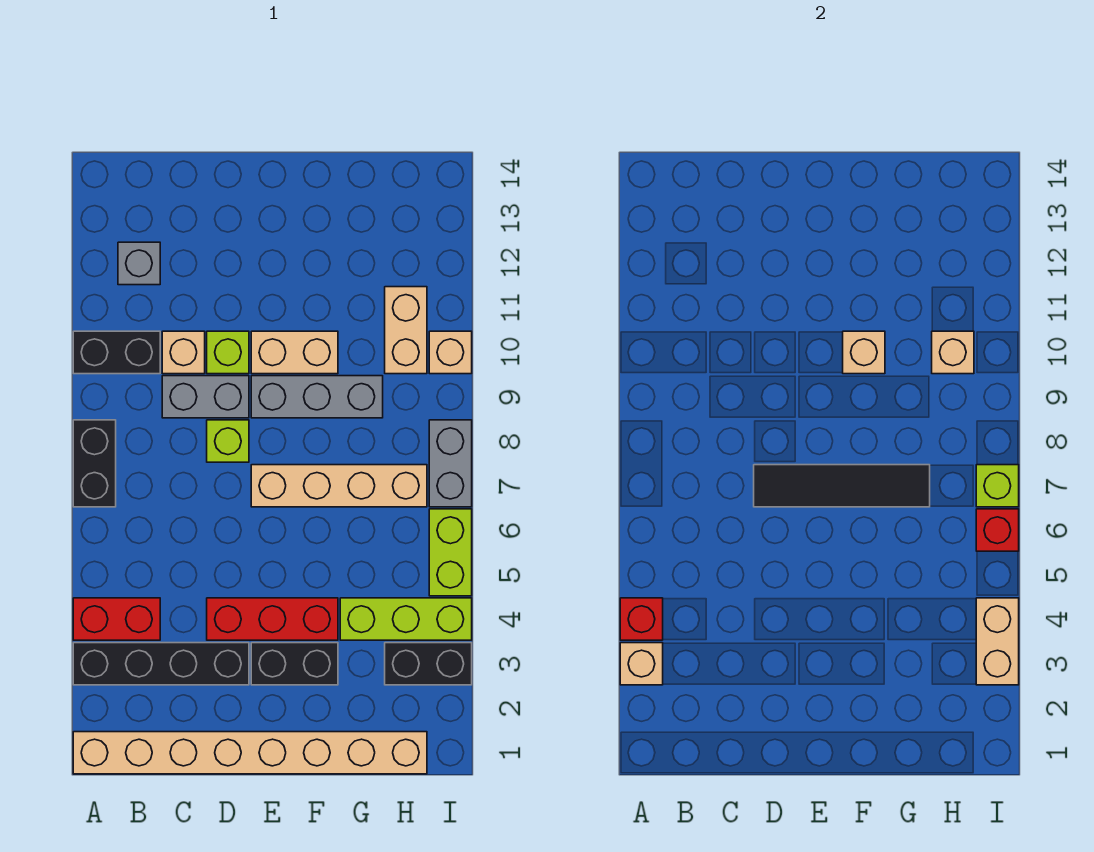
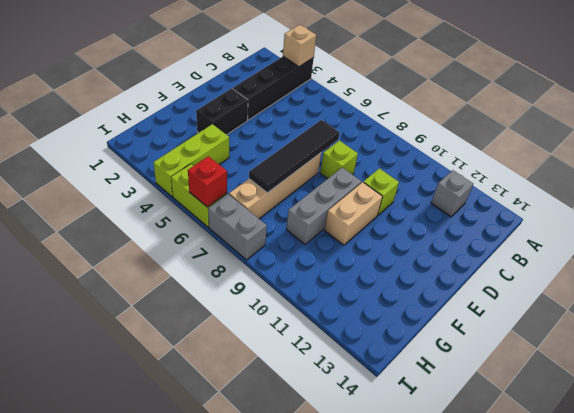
none -> tan 1x8 brick [73,732,427,774]
none -> red 1x2 brick [73,598,160,640]
none -> black 1x2 brick [73,420,116,507]

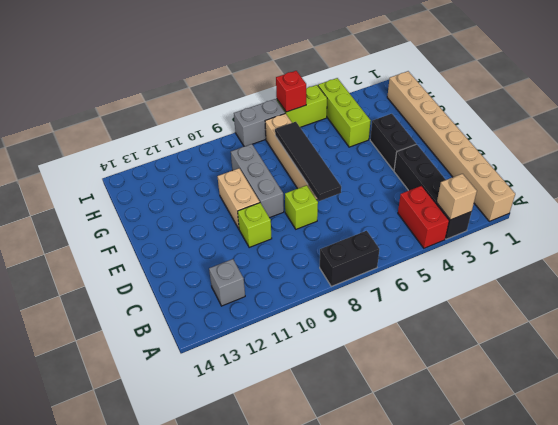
none -> black 1x2 brick [73,331,160,374]
none -> grey 1x2 brick [162,376,249,418]
none -> tan 1x1 brick [162,331,205,374]

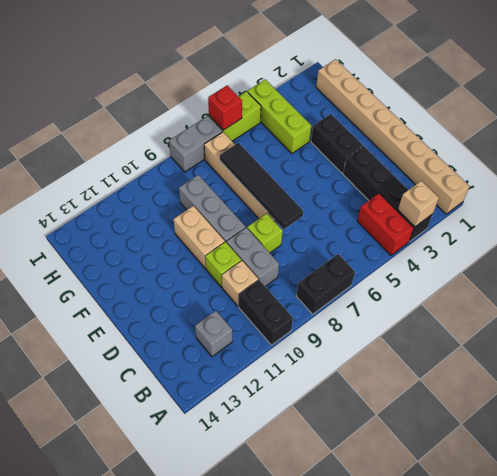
none -> red 1x3 brick [207,598,338,640]
none -> black 1x2 brick [385,643,472,685]
none -> tan 1x2 brick [385,287,427,374]

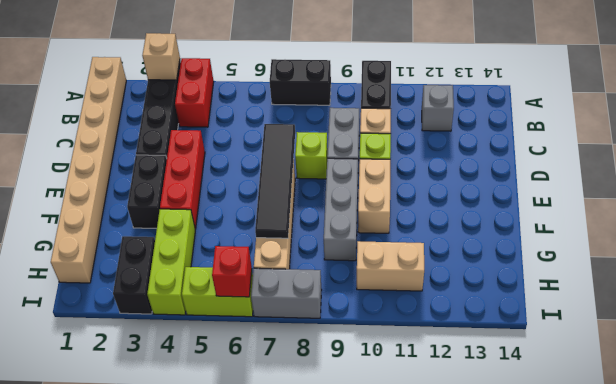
none -> tan 1x1 brick [429,331,472,374]
none -> red 1x1 brick [620,598,663,640]
none -> tan 1x1 brick [843,331,885,374]

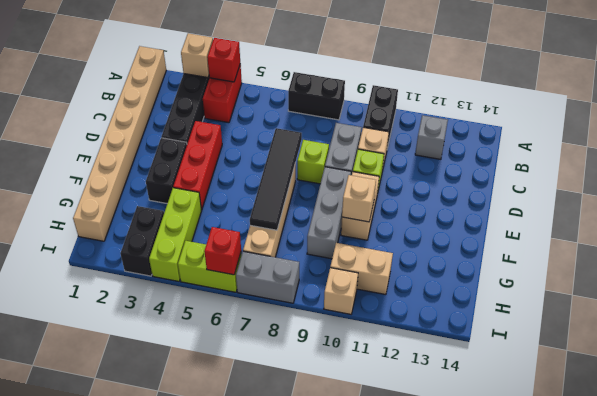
none -> tan 1x1 brick [932,331,974,374]
none -> tan 1x2 brick [976,598,1019,685]
none -> lime 1x1 brick [976,465,1019,507]

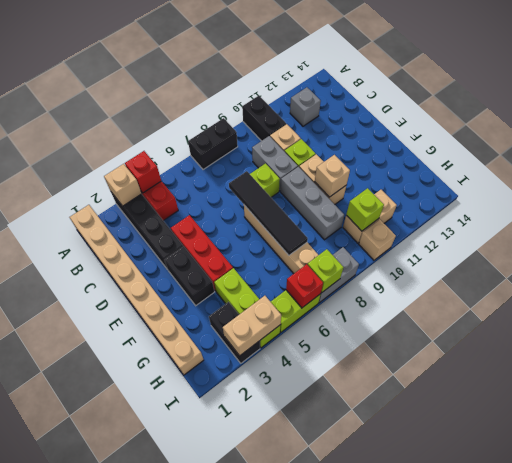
lime 1x1 brick [346,188,384,231] -> tan 1x1 brick [932,331,974,374]

